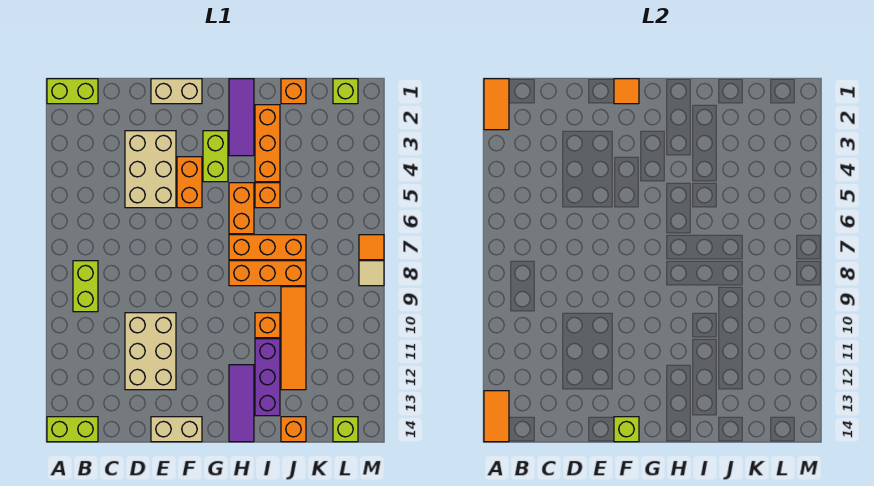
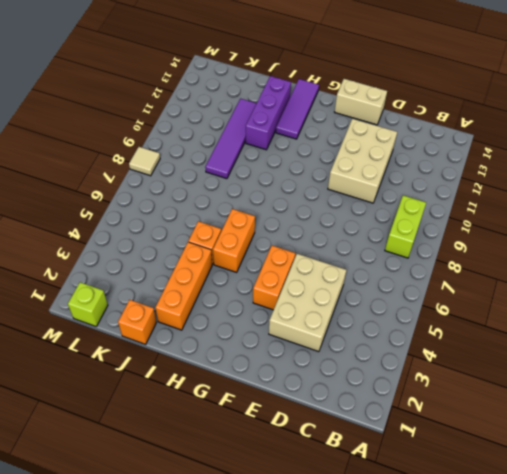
purple 1x4 tile [205,99,257,179] -> orange 1x4 tile [281,287,306,390]
none -> lime 1x2 brick [47,79,98,104]
none -> lime 1x2 brick [47,417,98,442]
none -> tan 1x2 brick [151,79,202,104]

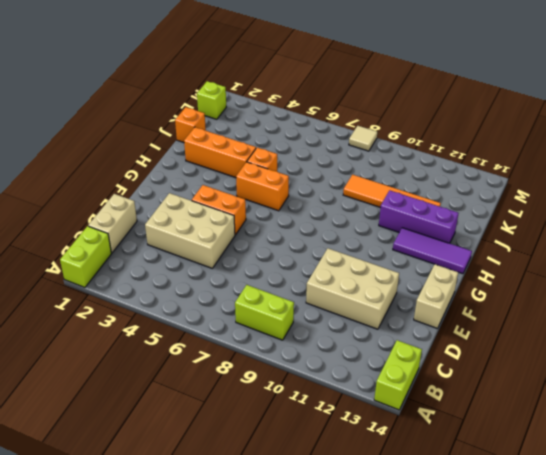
tan 1x2 brick [88,194,137,253] -> tan 1x2 brick moved to [151,79,202,104]
none -> lime 1x2 brick [203,131,228,182]
none -> purple 1x3 tile [229,79,254,156]
none -> orange 1x3 brick [229,235,306,260]

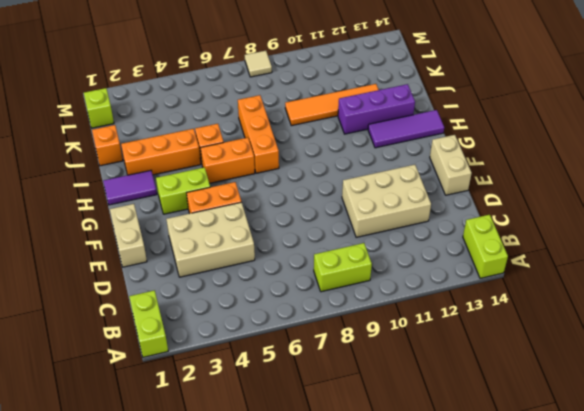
purple 1x2 tile [103,170,157,205] -> purple 1x3 tile [229,79,254,156]
none -> orange 1x3 brick [229,261,306,286]
none -> orange 1x1 brick [255,313,280,338]
none -> orange 1x1 brick [281,417,306,442]

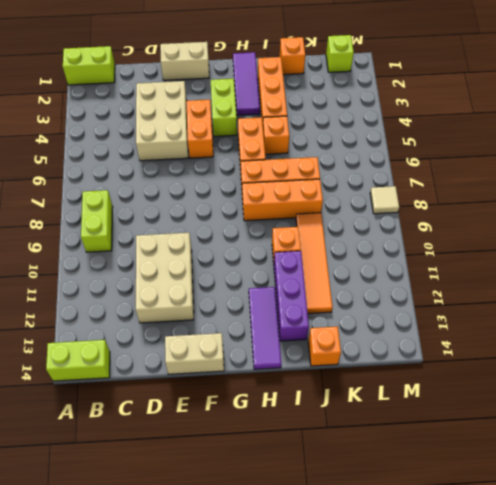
none -> lime 1x1 brick [333,417,358,442]
none -> orange 1x1 tile [359,235,384,260]
none -> orange 1x2 tile [484,79,509,130]

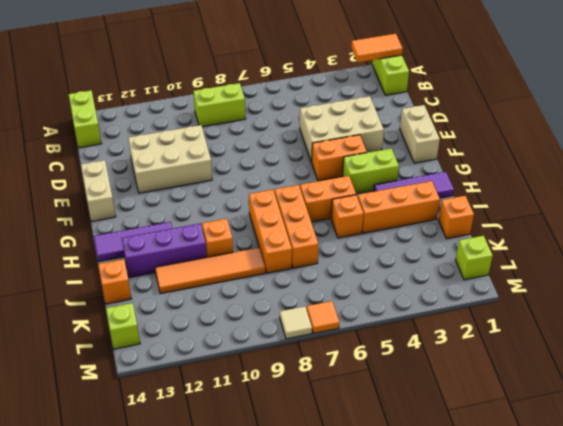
none -> orange 1x2 tile [484,391,509,442]
none -> orange 1x1 tile [614,79,639,104]
none -> lime 1x1 brick [614,417,639,442]

